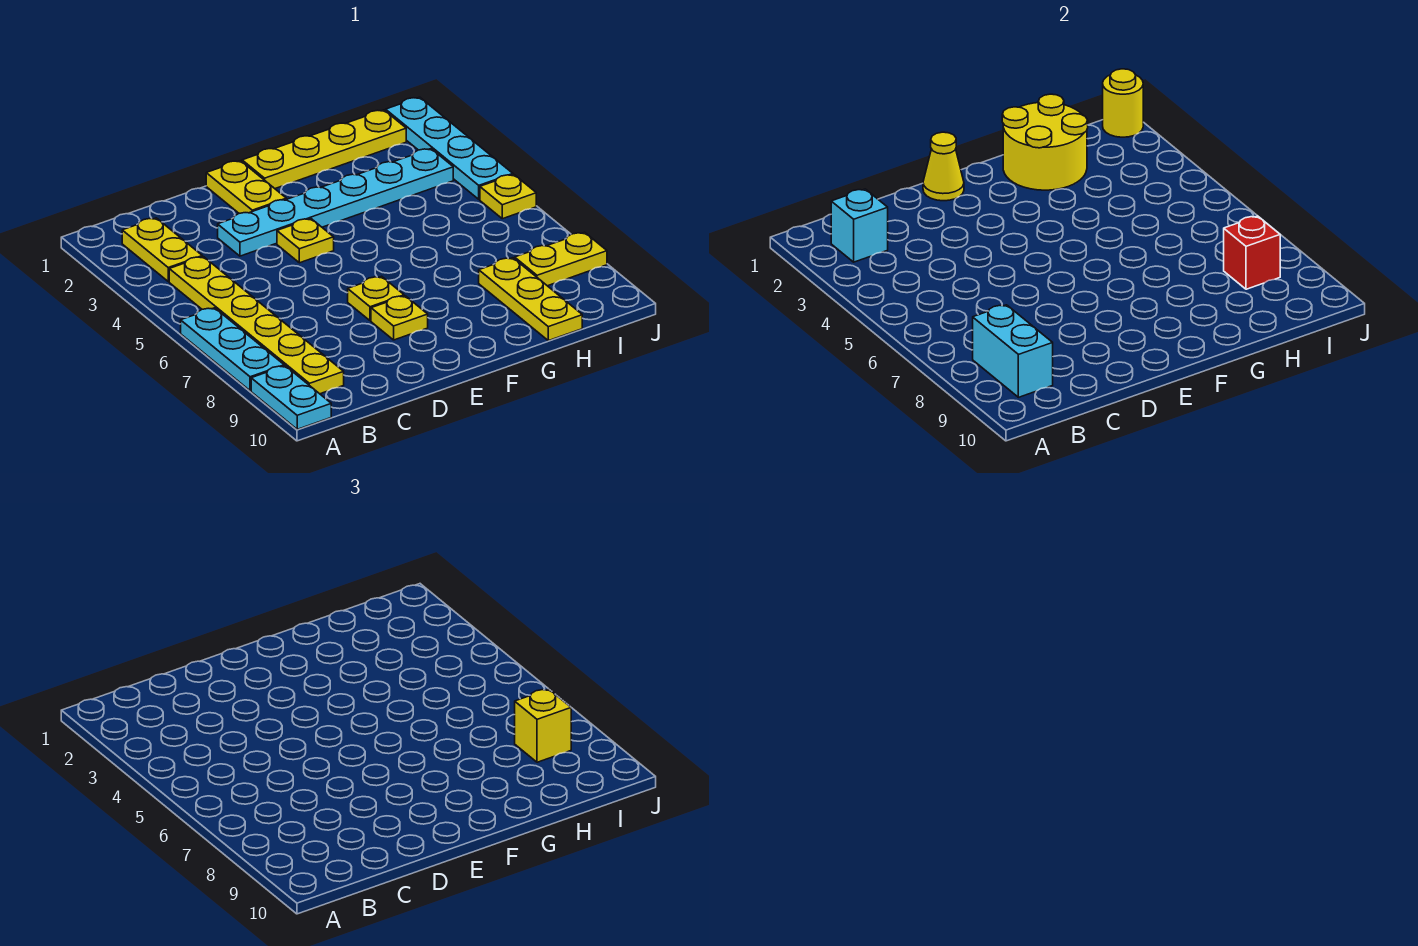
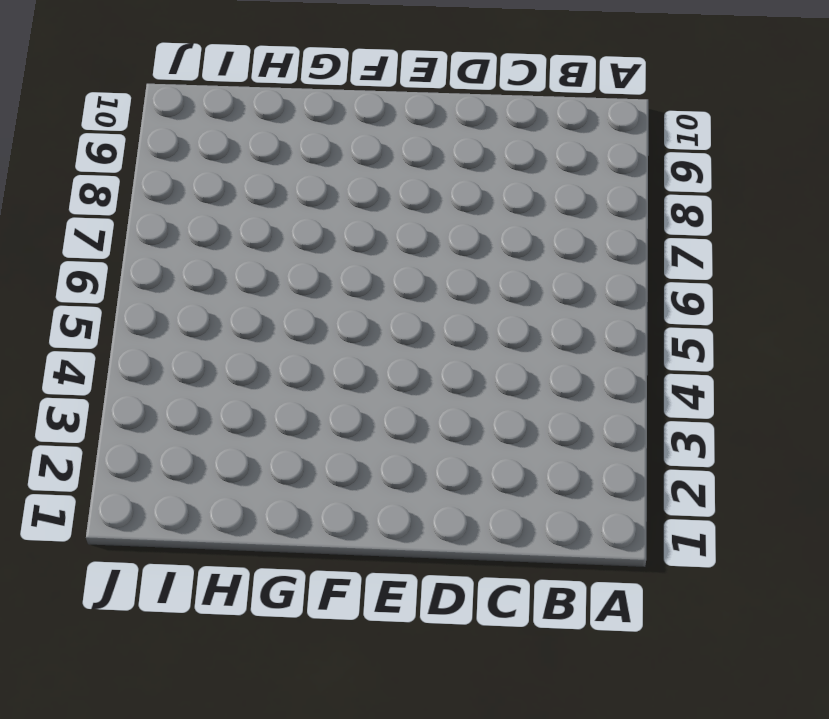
none -> cyan 1x3 plate [181,308,284,391]
none -> cyan 1x2 plate [251,366,331,429]
none -> yellow 1x2 plate [122,218,202,281]

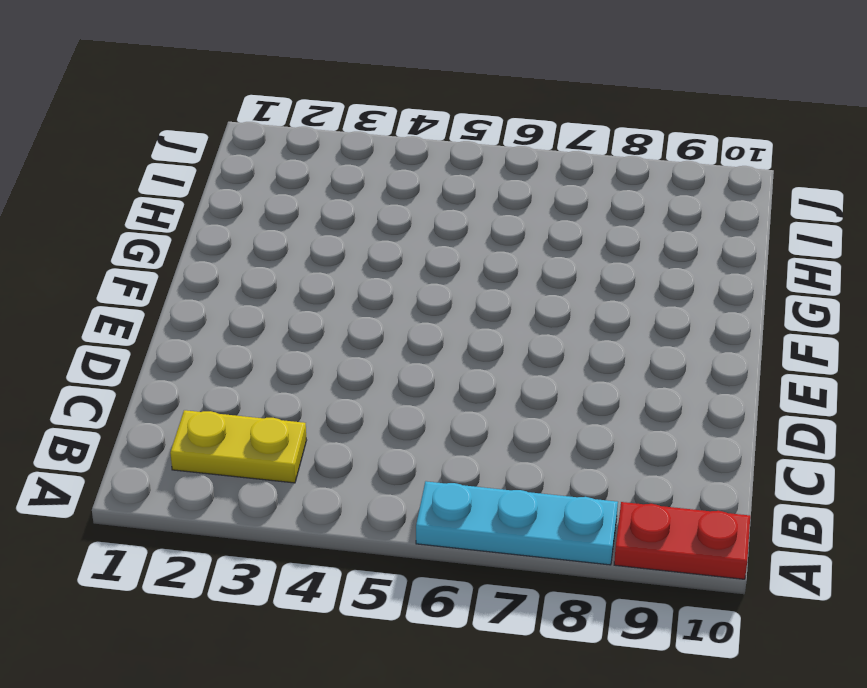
red 1x2 plate [614,502,750,579] -> cyan 1x2 plate [251,366,331,429]
none -> yellow 1x6 plate [169,257,344,394]
none -> cyan 1x6 plate [218,149,453,256]
none -> yellow 1x2 plate [206,161,286,213]

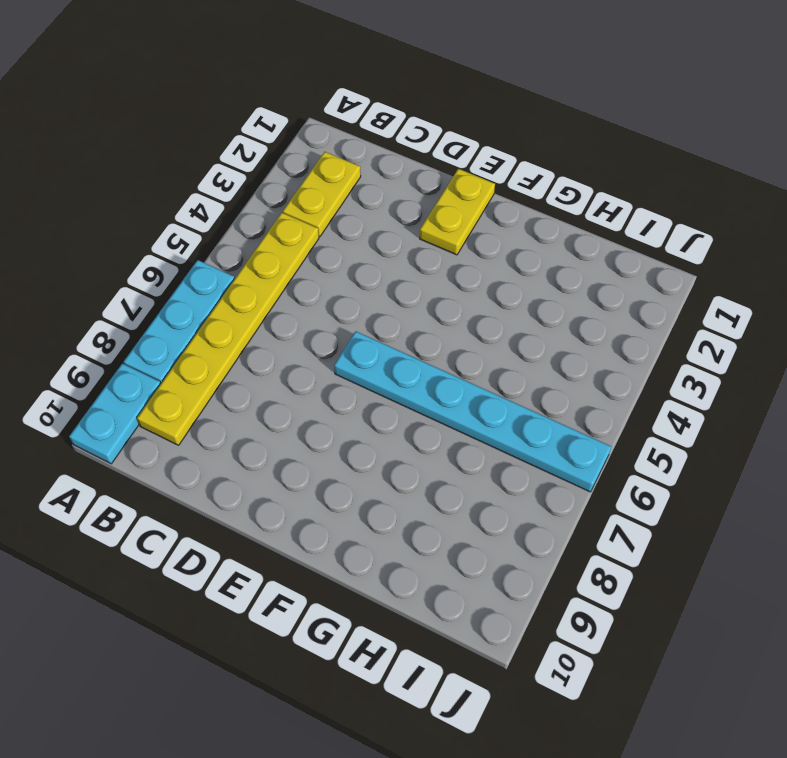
cyan 1x6 plate [334,331,611,492] -> cyan 1x6 plate moved to [218,149,453,256]
none -> yellow 1x1 plate [277,219,334,263]
none -> yellow 1x1 plate [348,276,404,321]
none -> yellow 1x1 plate [371,296,428,340]

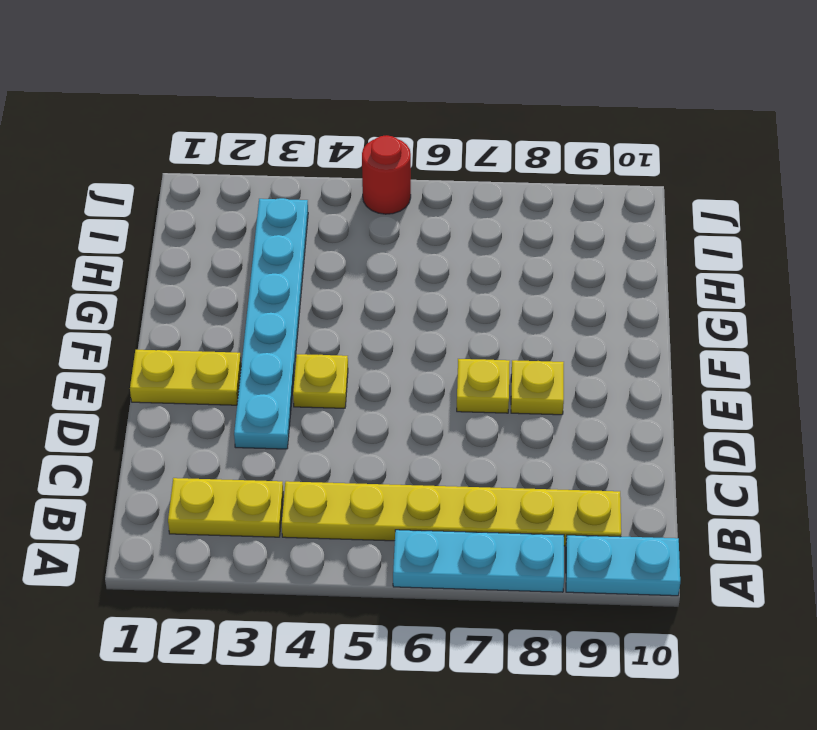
red 1x1 round brick [362,135,411,214] -> yellow 1x1 plate [480,175,536,219]
none -> yellow 1x4 plate [242,110,406,188]
none -> yellow 1x3 plate [479,258,582,341]
none -> yellow 1x2 plate [515,232,607,286]

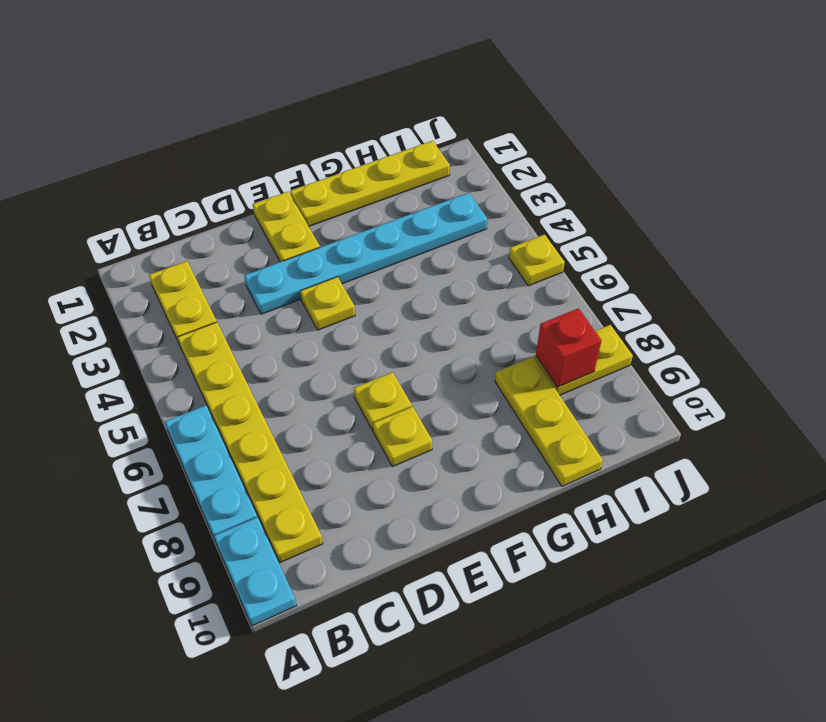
none -> cyan 1x4 plate [386,97,513,199]
none -> cyan 1x1 brick [831,189,888,262]
none -> cyan 1x2 brick [973,305,1053,397]

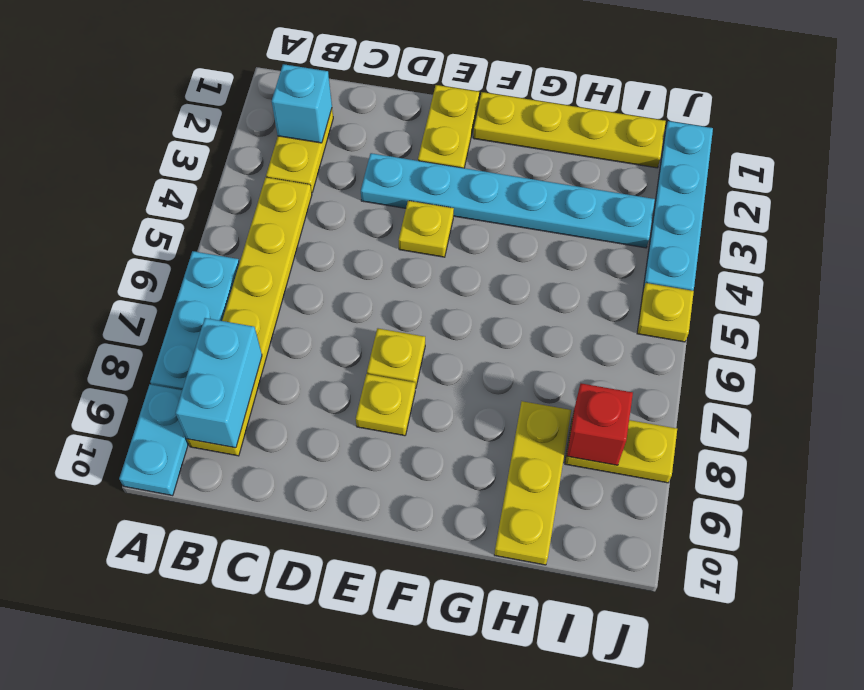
none -> yellow 1x1 cone [923,132,964,201]
none -> yellow 2x2 round brick [1002,94,1088,190]
none -> yellow 1x1 round brick [1103,69,1143,137]

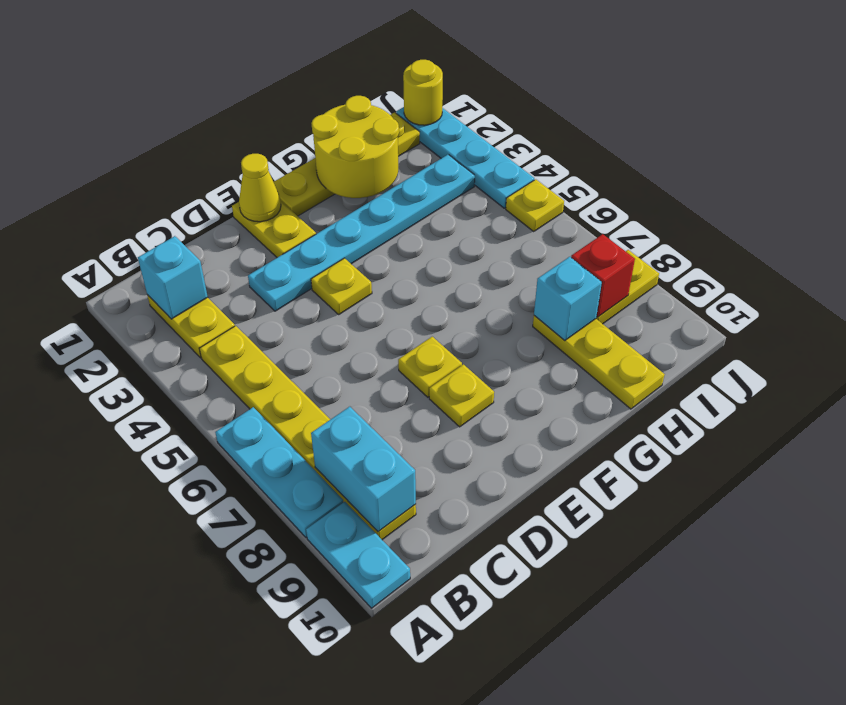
cyan 1x1 brick [534,257,602,341] -> none
none -> yellow 1x1 brick [515,689,571,762]

